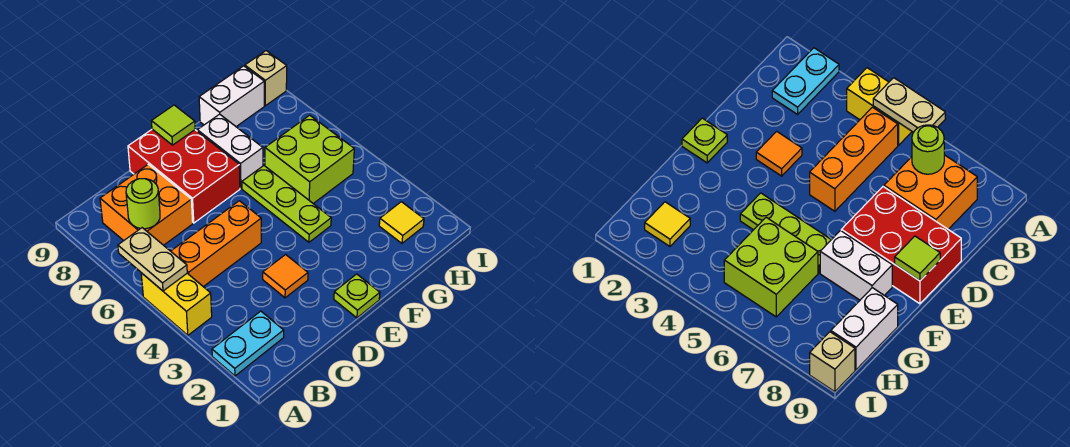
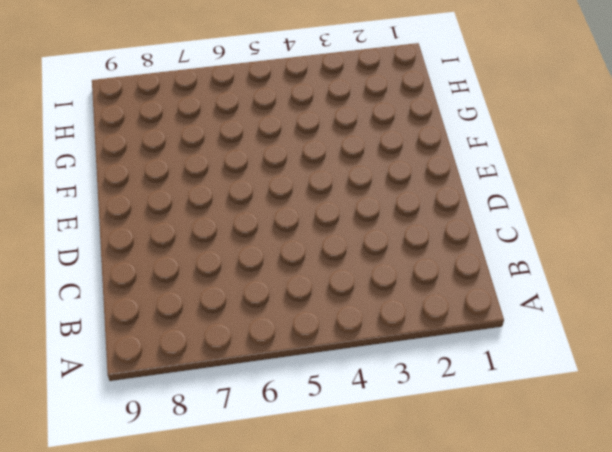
none -> cyan 1x2 plate [212,311,284,376]
none -> yellow 1x2 brick [141,273,212,335]
none -> orange 1x3 brick [171,201,261,287]

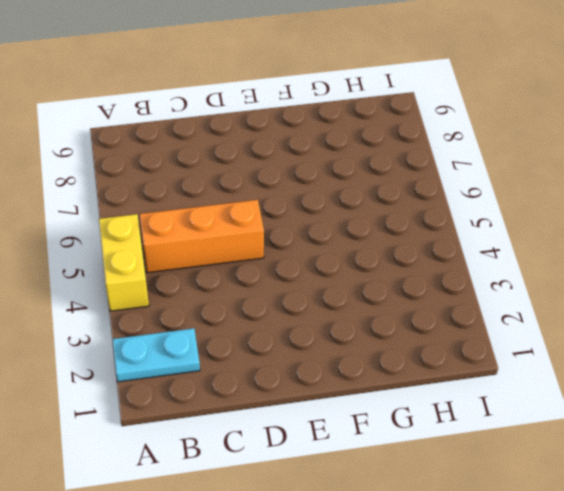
none -> orange 2x2 brick [100,164,193,245]
none -> orange 1x1 tile [263,255,308,298]
none -> red 2x3 brick [128,129,240,223]

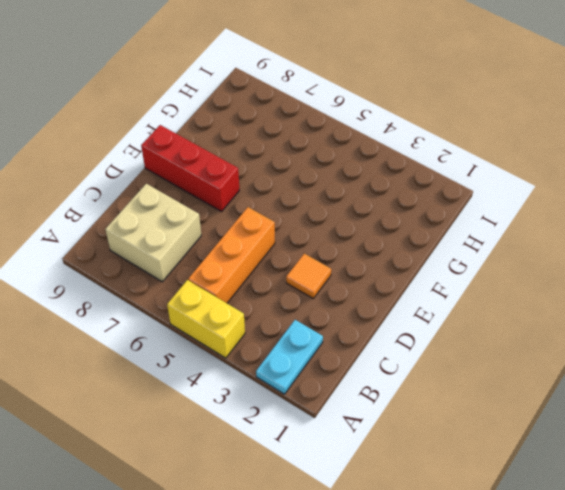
tan 2x2 brick [105,184,201,282] -> orange 2x2 brick [100,164,193,245]
red 1x3 brick [141,125,239,212] -> red 2x3 brick [128,129,240,223]
none -> lime 1x1 plate [334,274,380,318]
none -> lime 1x3 plate [242,166,331,242]
none -> white 1x2 brick [197,114,263,188]

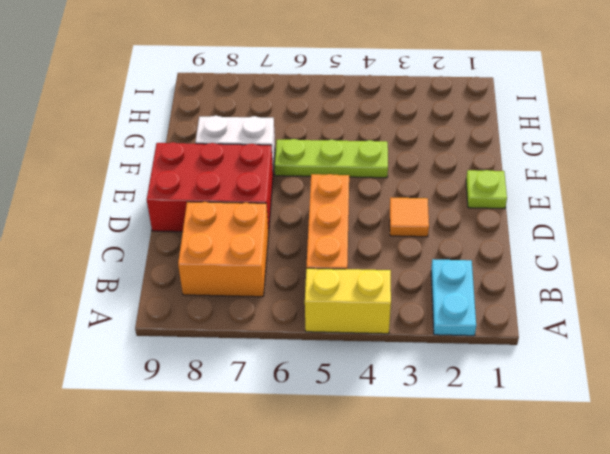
none -> lime 2x2 brick [265,115,354,204]
none -> white 1x2 brick [199,66,264,126]
none -> yellow 1x1 tile [379,202,424,243]

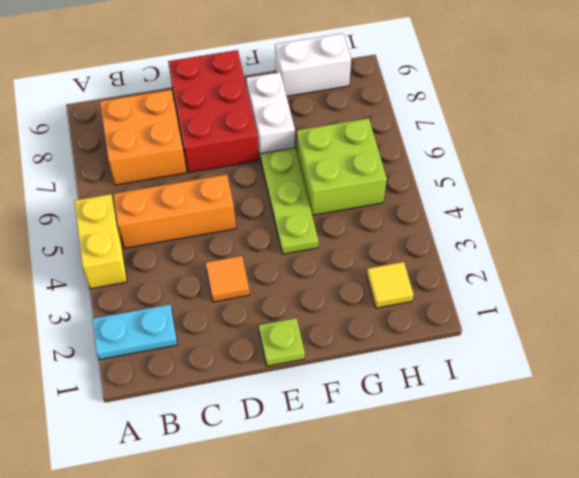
none -> tan 1x1 brick [245,51,287,106]
none -> tan 1x2 plate [118,228,187,291]
none -> lime 1x1 round brick [126,179,160,229]

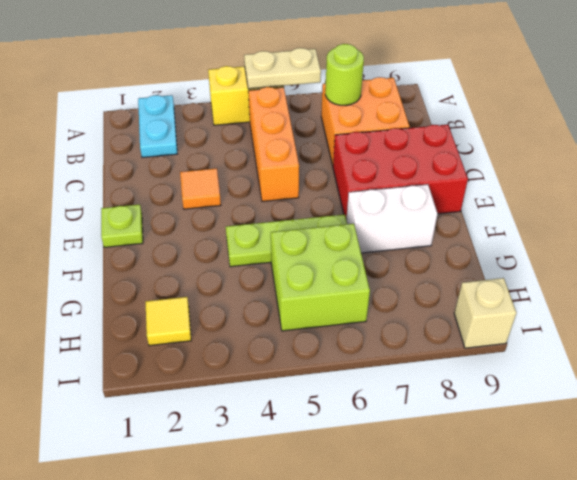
none -> white 1x2 brick [199,66,264,126]
none -> lime 1x1 tile [151,105,195,145]

